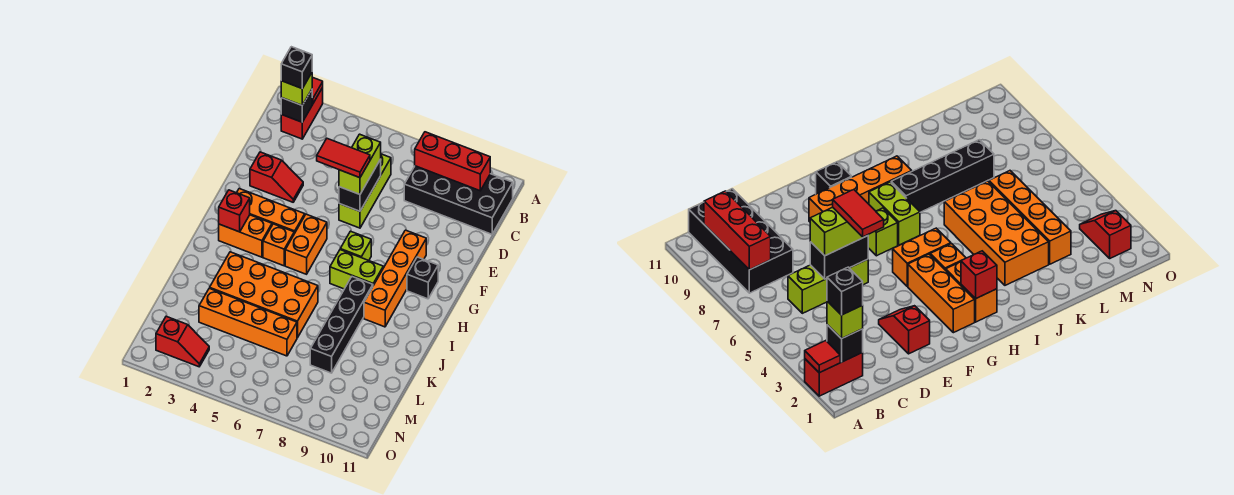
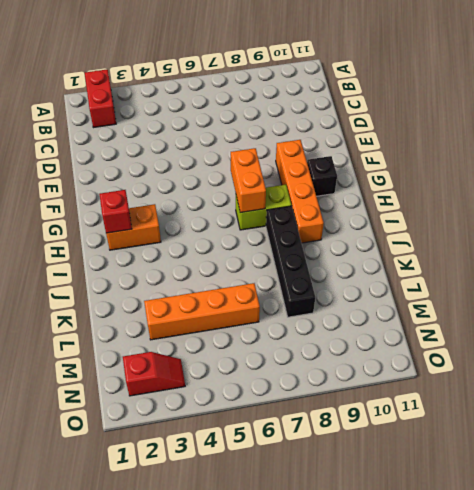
orange 1x2 brick [231,148,266,213] -> orange 1x2 brick moved to [285,214,327,274]
none -> black 2x4 brick [404,166,513,234]
none -> lime 1x3 brick [339,154,391,228]
none -> red 1x2 slope [250,152,303,202]

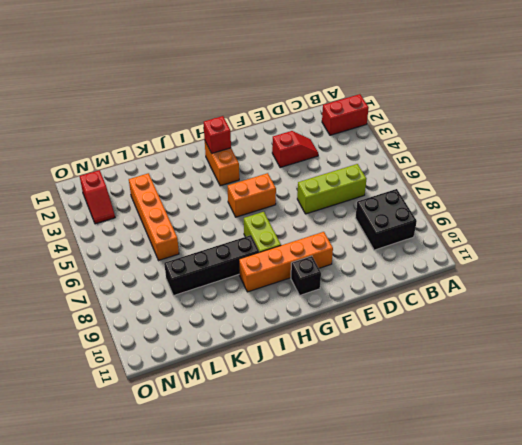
black 2x2 brick [355,189,417,250] -> black 2x4 brick [404,166,513,234]
red 1x2 slope [272,131,318,168] -> red 1x2 slope turned to [250,152,303,202]
none -> orange 1x3 brick [237,189,305,233]
none -> lime 1x1 brick [340,231,371,260]
none -> orange 1x1 brick [263,224,294,266]

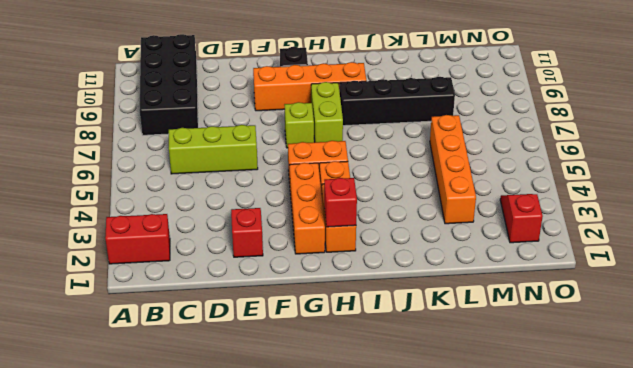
none -> orange 2x4 brick [210,252,318,338]
none -> red 1x1 tile [312,77,323,104]
none -> black 1x1 brick [281,90,312,122]

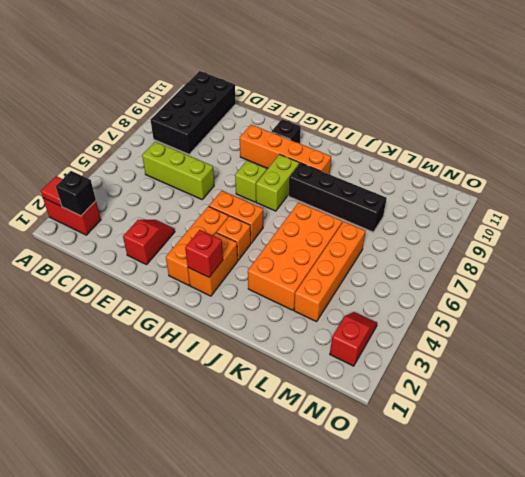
none -> red 1x3 brick [415,132,490,191]
none -> black 1x2 brick [339,159,381,211]
none -> lime 1x1 brick [281,73,312,105]

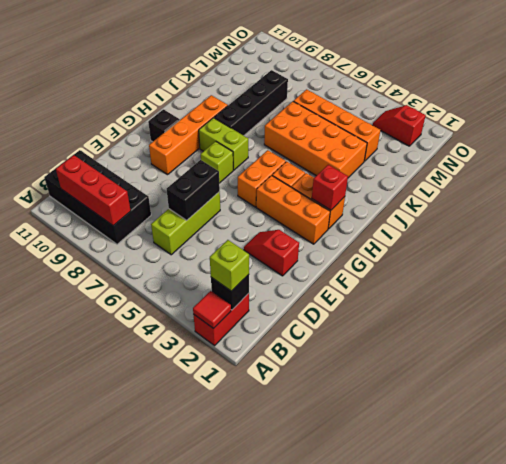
none -> lime 1x2 brick [339,134,381,195]
none -> black 1x1 brick [281,47,312,88]
none -> red 1x2 tile [317,139,370,178]

